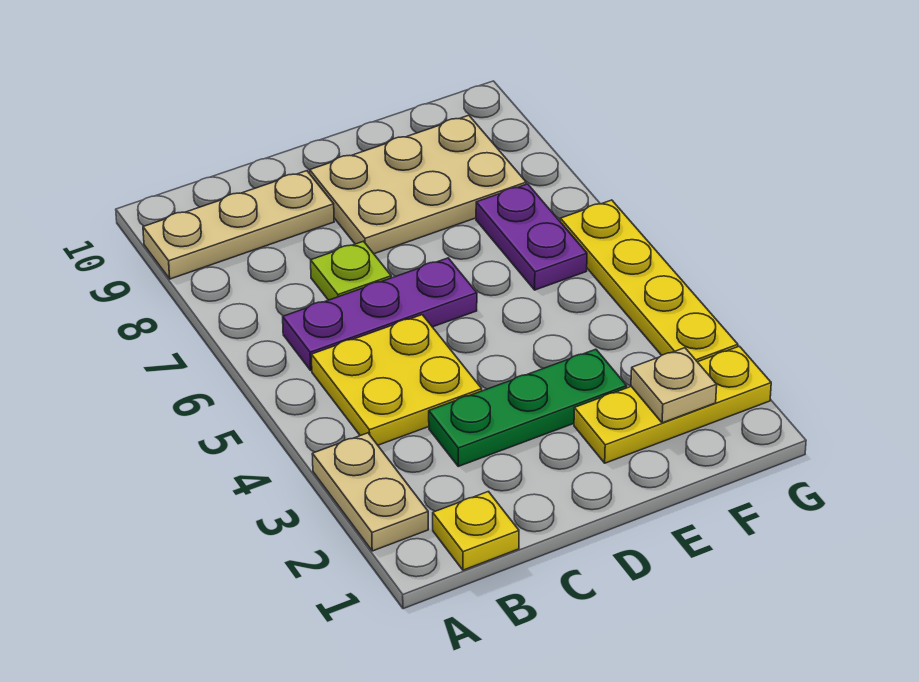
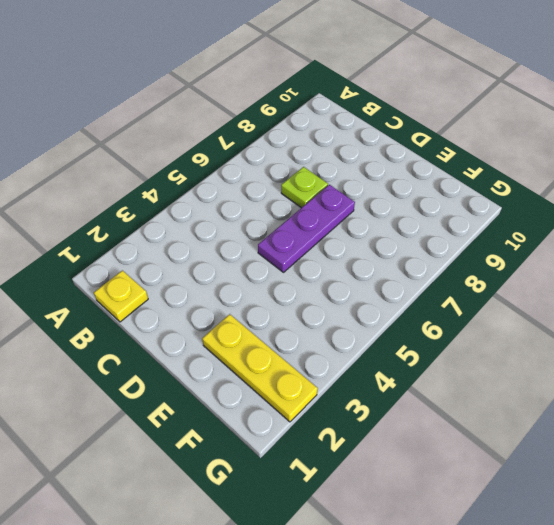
purple 1x3 plate [258,185,355,272] -> purple 1x3 plate turned to [283,258,477,370]
none -> tan 1x2 plate [312,433,428,551]
none -> tan 1x3 plate [143,171,334,279]
none -> yellow 2x2 plate [312,315,482,445]

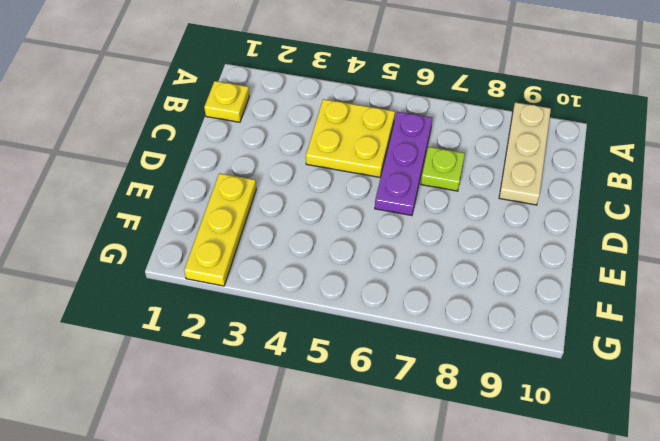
none -> tan 1x2 plate [312,433,428,551]
none -> green 1x3 plate [429,349,627,466]
none -> tan 2x3 plate [310,115,526,254]

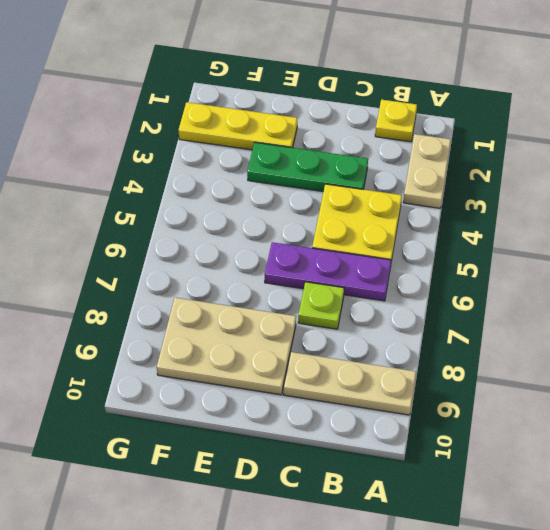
none -> purple 1x2 plate [476,184,587,290]
none -> yellow 1x4 plate [560,200,738,362]
none -> tan 1x1 plate [631,348,717,423]

